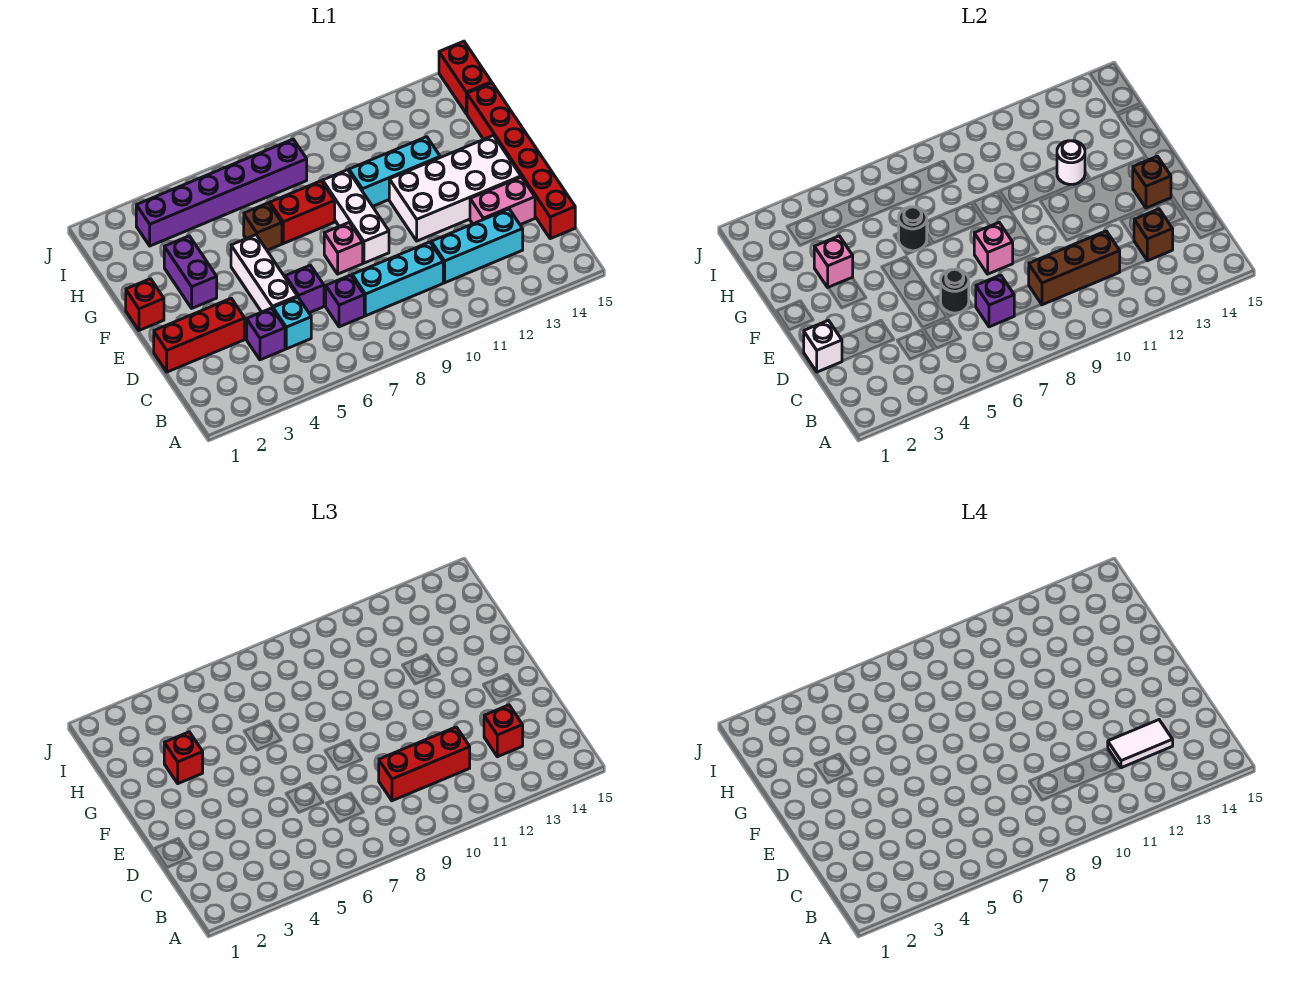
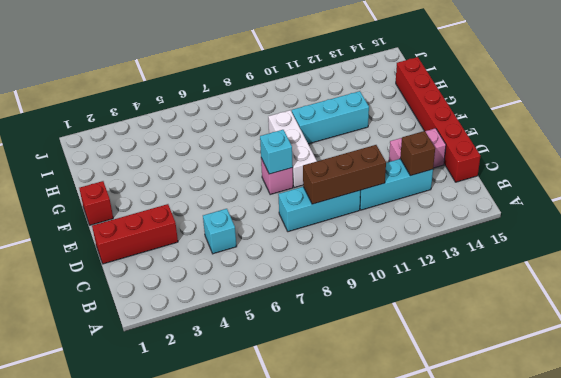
cyan 1x1 brick [260,130,293,174] -> pink 1x1 brick [974,223,1013,274]
none -> purple 1x1 brick [247,308,285,360]
none -> purple 1x1 brick [326,275,364,327]
none -> white 1x3 brick [231,235,297,312]
none -> purple 1x1 brick [285,265,324,313]

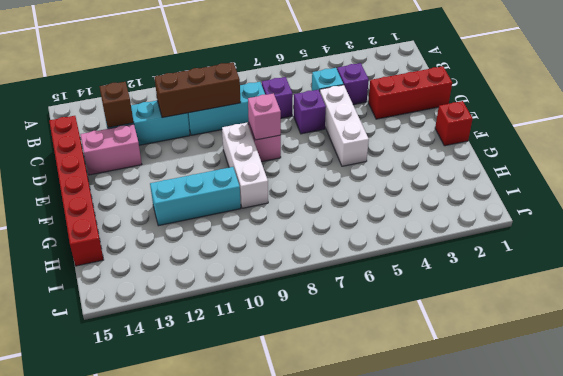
none -> white 2x4 brick [389,136,521,241]
none -> purple 1x2 brick [164,236,217,308]
none -> brown 1x1 brick [244,203,282,250]
none -> red 1x2 brick [270,181,335,244]

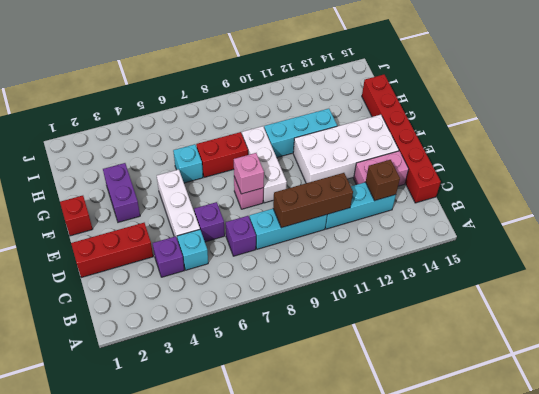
cyan 1x1 brick [173,144,203,183] -> brown 1x1 brick [244,203,282,250]
none -> purple 1x6 brick [136,139,307,246]
none -> red 1x2 brick [439,41,491,114]
none -> purple 1x1 brick [976,275,1014,327]
none -> white 1x1 brick [804,320,842,372]

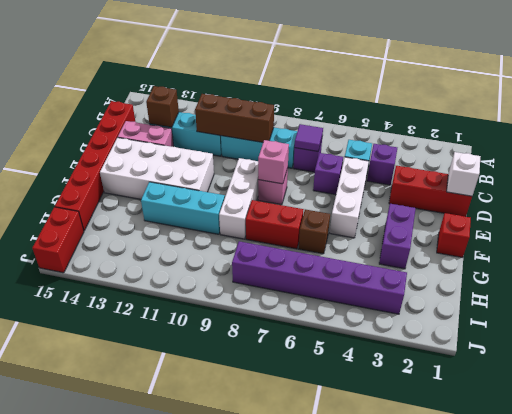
purple 1x1 tile [295,124,323,151] -> purple 1x1 brick [976,275,1014,327]
none -> black 1x1 round brick [941,269,969,313]
none -> brown 1x1 brick [1133,156,1171,208]
none -> pink 1x1 brick [814,236,853,287]
none -> black 1x1 round brick [899,207,927,251]

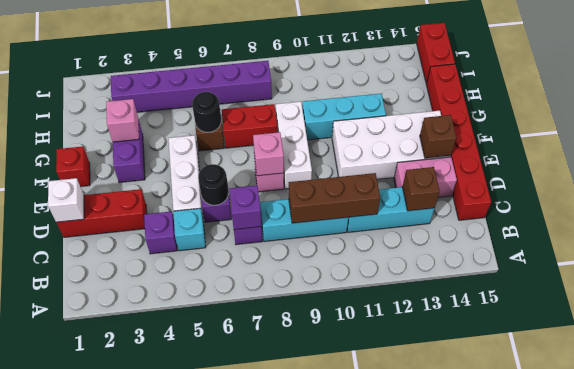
none -> white 1x1 round brick [1057,141,1085,185]
none -> red 1x3 brick [379,727,470,801]
none -> red 1x1 brick [484,705,523,757]
none -> red 1x1 brick [164,732,203,784]

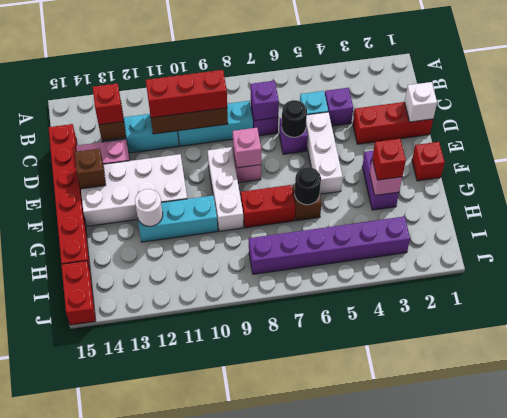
none -> white 1x2 tile [1108,720,1173,768]

